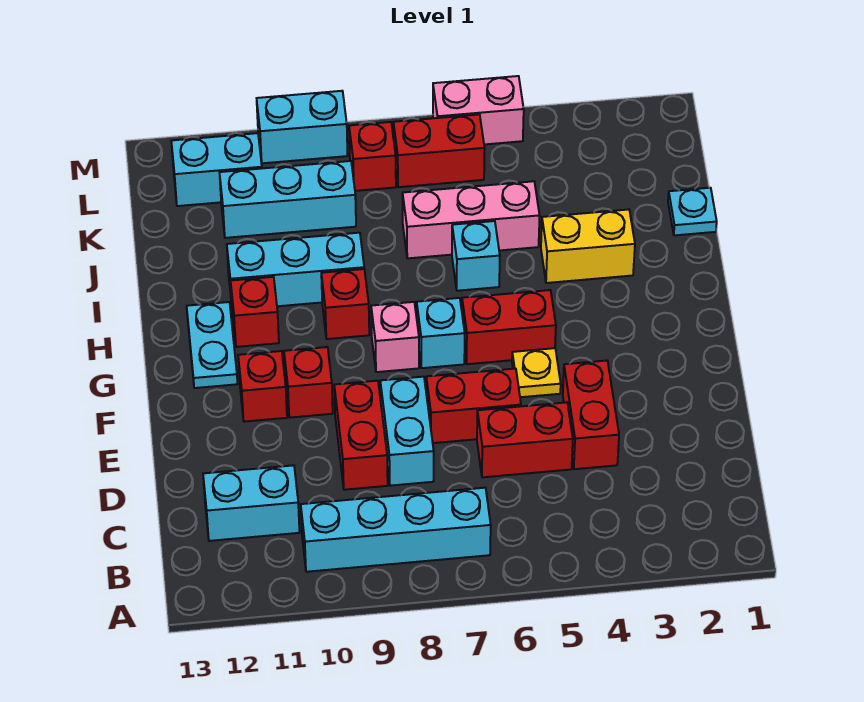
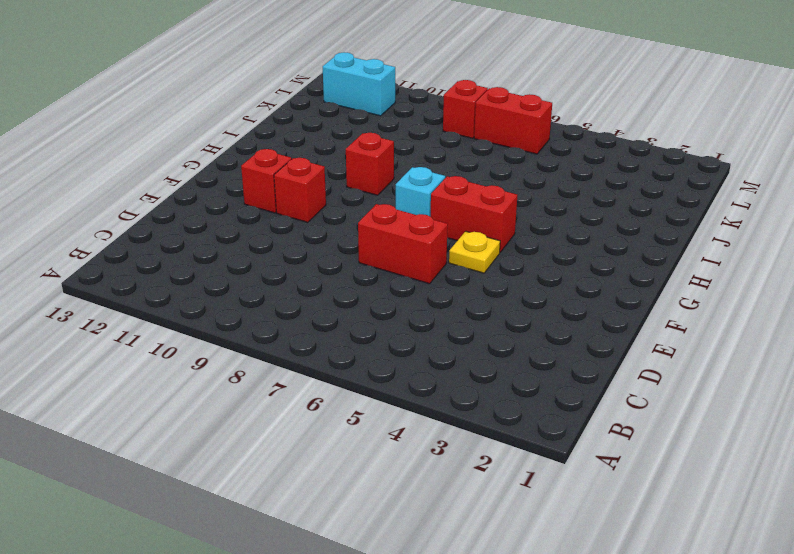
none -> cyan 1x4 brick [301,488,491,572]
none -> cyan 1x2 brick [203,465,300,541]
none -> red 1x2 brick [563,361,619,469]

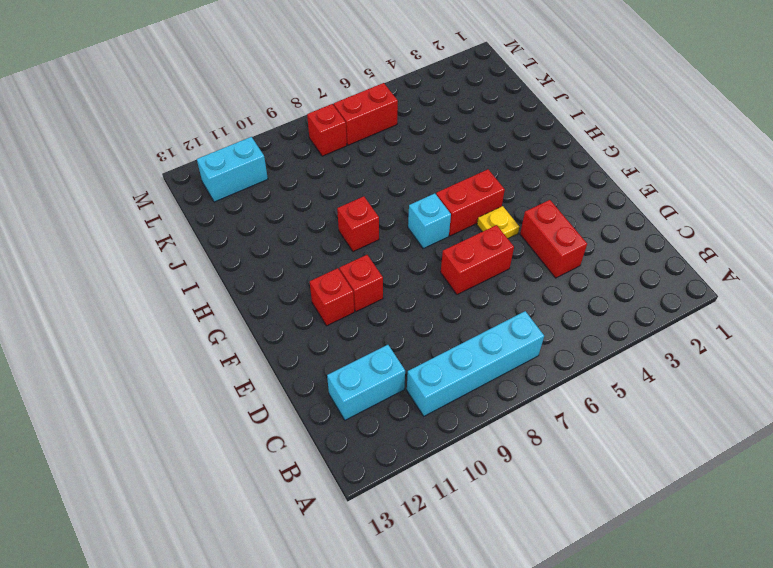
none -> red 1x2 brick [477,402,573,477]
none -> cyan 1x2 brick [380,377,434,486]
none -> red 1x2 brick [334,381,388,490]

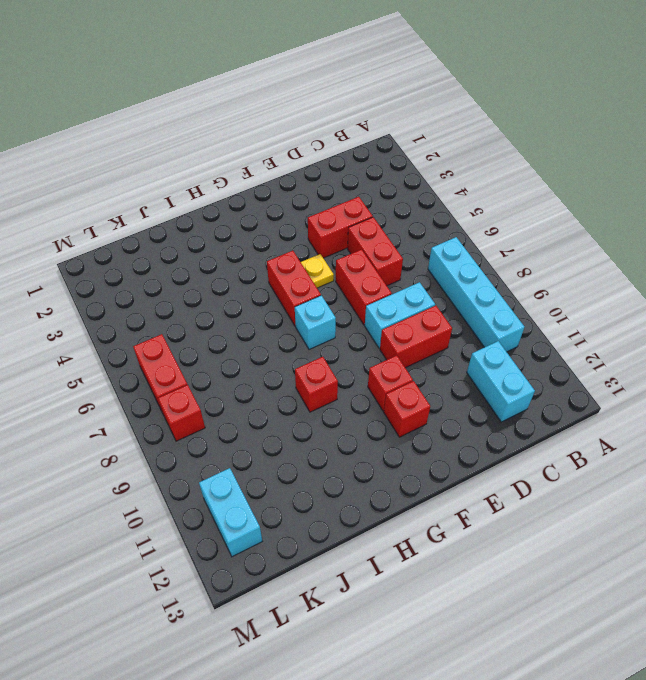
none -> pink 1x1 brick [371,302,419,372]
none -> cyan 1x2 plate [187,302,237,388]
none -> red 1x1 brick [231,277,279,347]

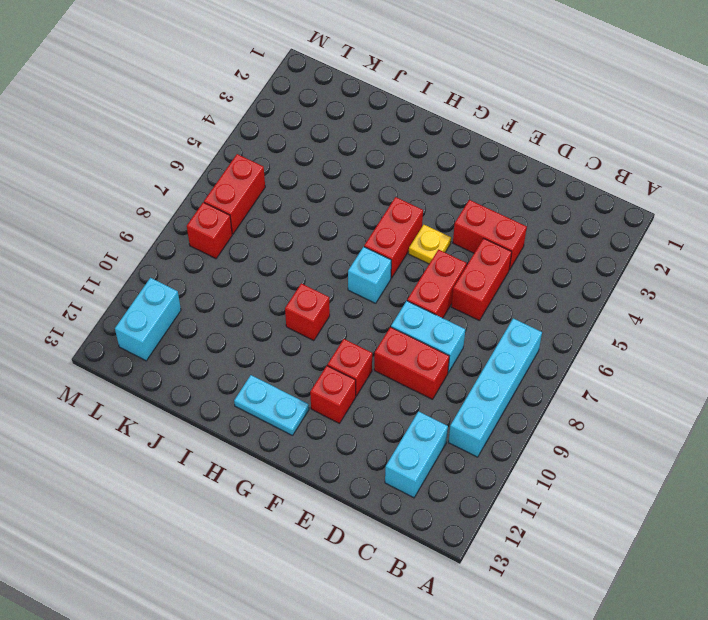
none -> pink 1x1 brick [371,302,419,372]
none -> red 1x1 brick [231,277,279,347]
none -> yellow 1x2 brick [541,210,635,283]

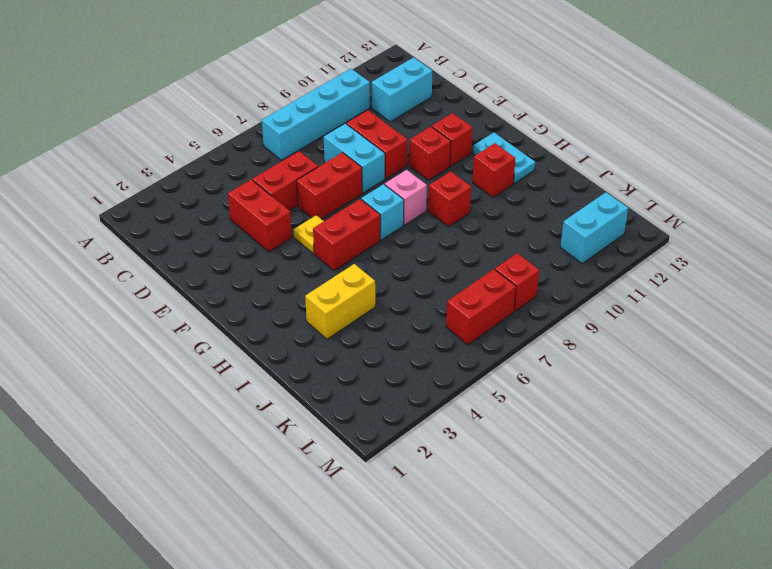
none -> cyan 1x1 brick [452,221,500,291]
none -> cyan 1x3 brick [227,233,364,306]
none -> cyan 1x1 plate [668,188,717,235]

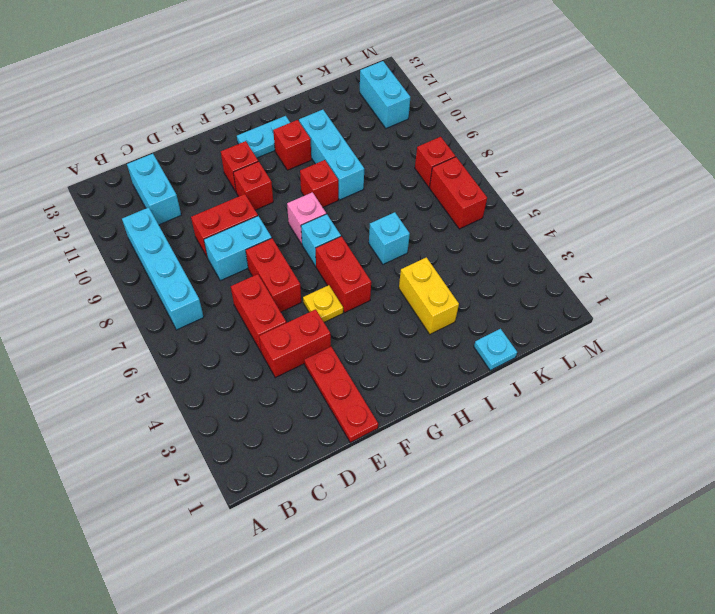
red 1x3 plate [304,347,378,442] -> none
none -> pink 1x3 brick [403,181,540,258]
none -> cyan 1x3 brick [219,161,356,238]
none -> pink 1x2 brick [433,76,524,144]

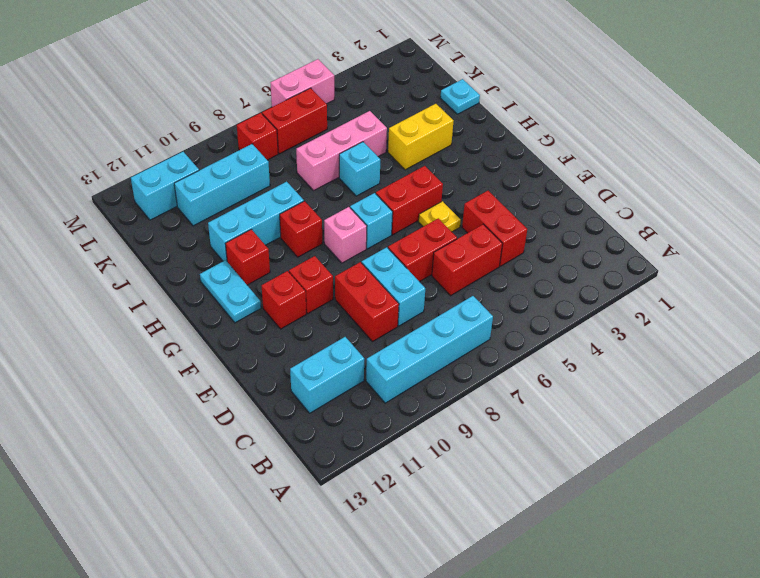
none -> cyan 1x2 brick [257,91,348,163]

